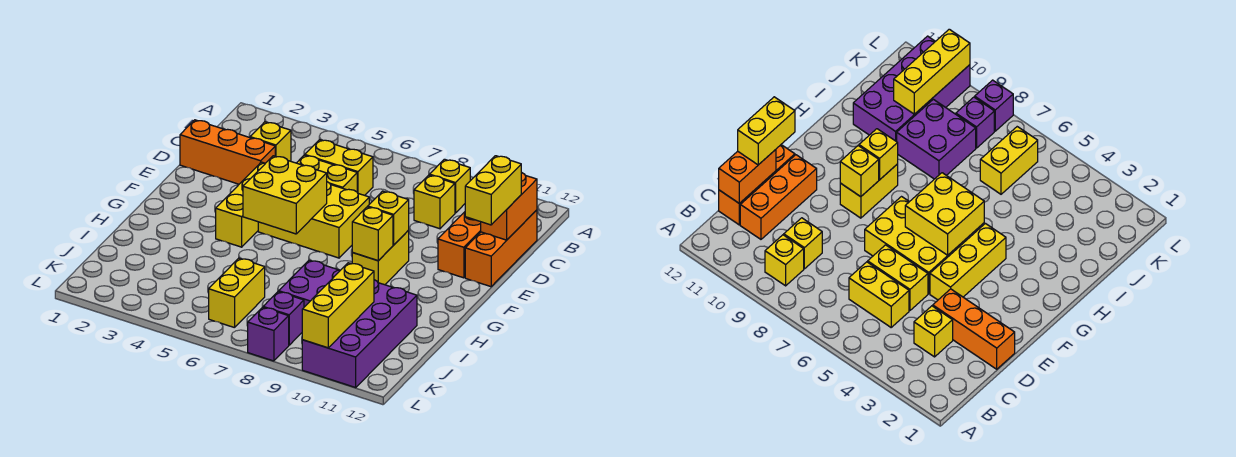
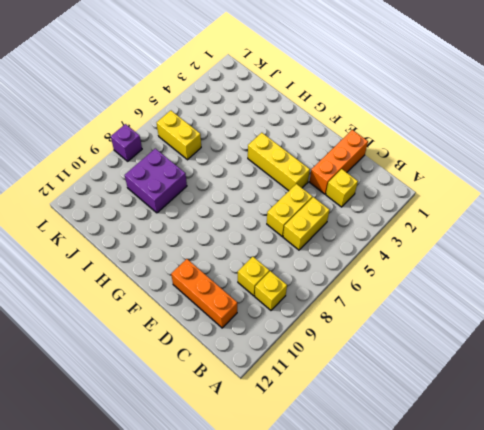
none -> orange 1x3 brick [465,210,537,287]
none -> yellow 2x3 brick [258,182,369,258]
none -> yellow 1x2 brick [352,231,409,285]

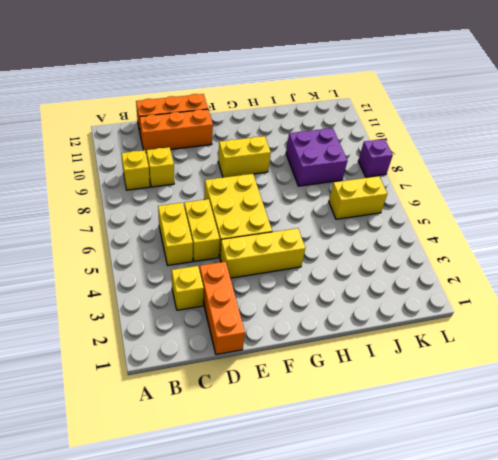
none -> purple 2x4 brick [302,280,417,387]
none -> purple 1x1 brick [263,292,304,345]
none -> orange 1x2 brick [481,172,537,240]

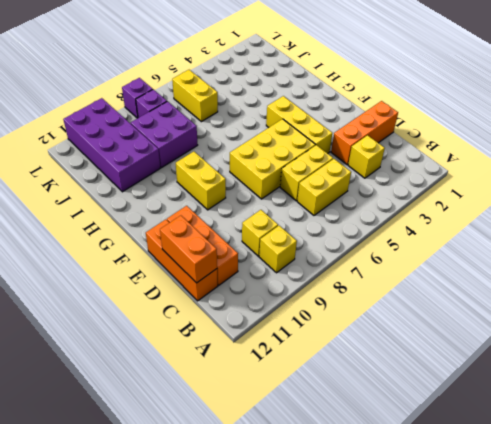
none -> yellow 2x2 brick [243,156,327,234]
none -> yellow 1x1 brick [368,191,409,245]
none -> yellow 1x1 brick [352,207,393,261]

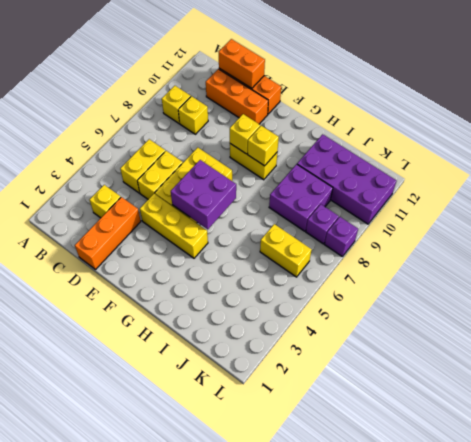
purple 2x2 brick [171,160,236,229] -> yellow 2x2 brick [243,156,327,234]
none -> yellow 1x3 brick [302,263,374,348]
none -> yellow 1x2 brick [465,156,521,225]

